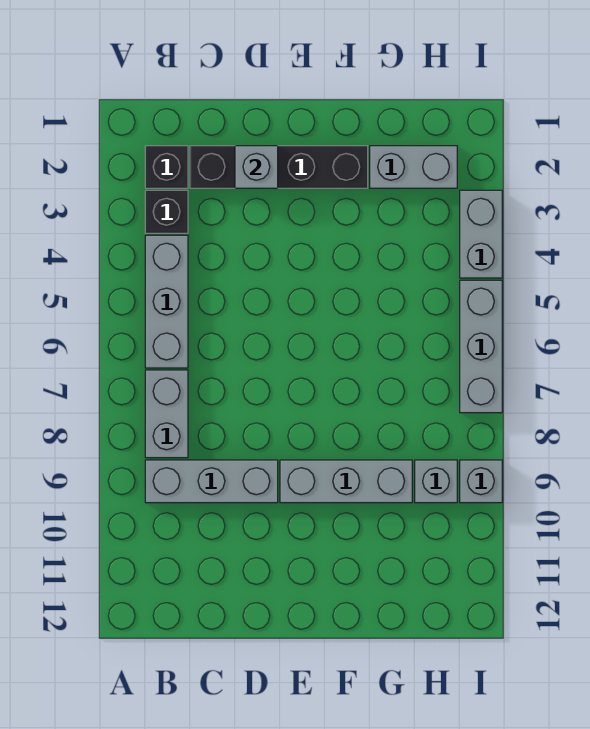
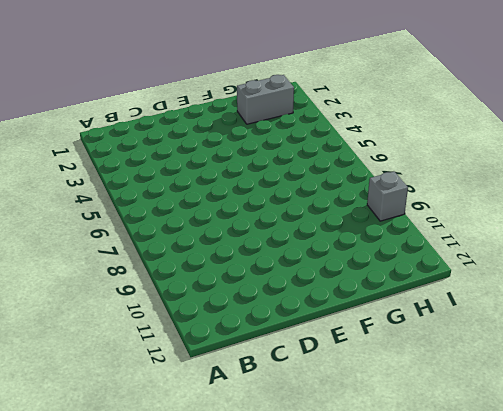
none -> black 1x1 brick [145,146,188,188]
none -> black 1x1 brick [145,190,188,233]
none -> grey 1x3 brick [145,235,188,368]

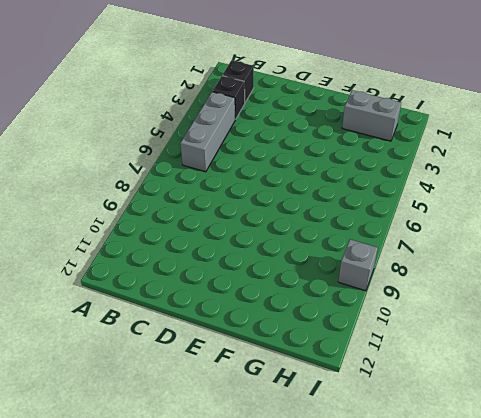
none -> grey 1x2 brick [145,370,188,458]
none -> grey 1x3 brick [145,460,278,503]
none -> black 1x4 brick [190,146,368,188]

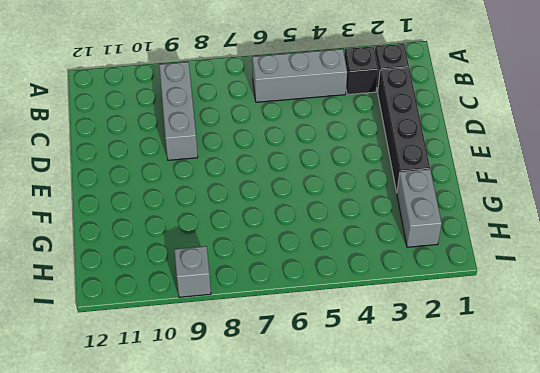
none -> grey 1x2 brick [145,370,188,458]
none -> grey 1x3 brick [280,460,412,503]
none -> grey 1x1 brick [415,460,457,503]

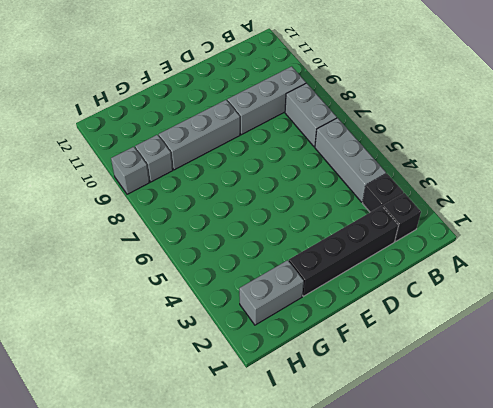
none -> grey 1x2 brick [460,190,502,278]
none -> grey 1x3 brick [460,280,502,413]
none -> grey 1x1 brick [235,146,278,188]

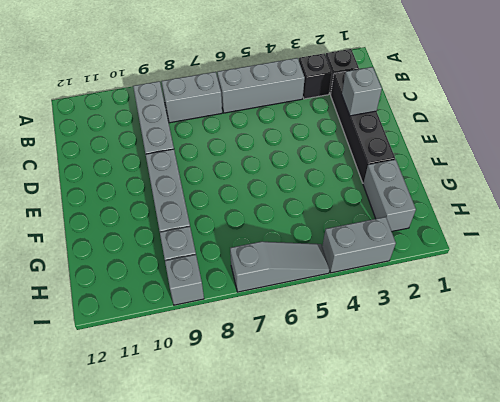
grey 1x3 slope [230,241,330,292] -> grey 1x3 brick [460,280,502,413]

